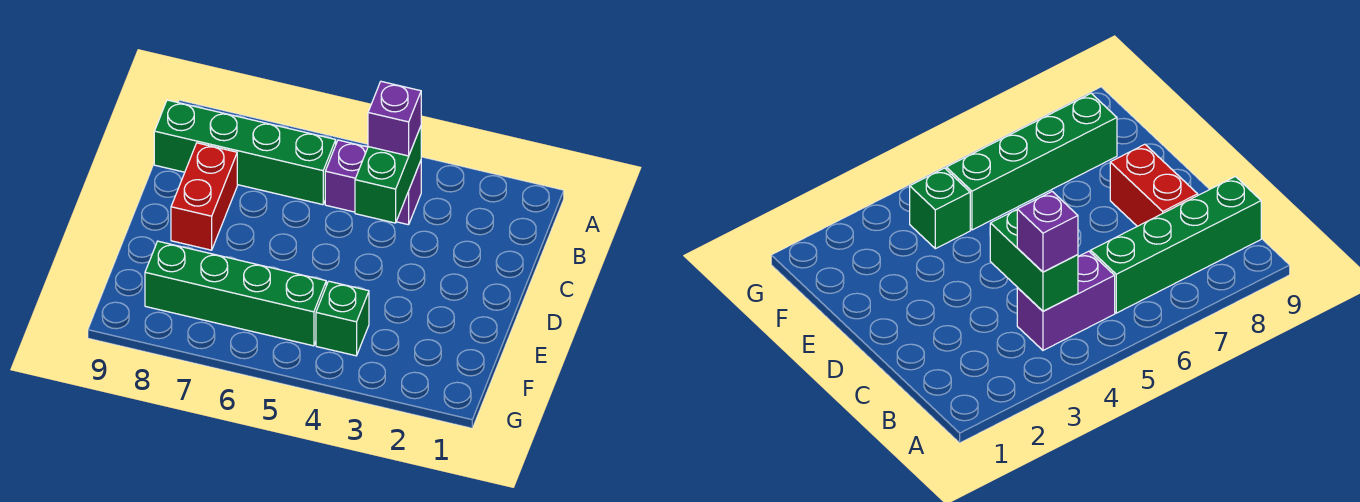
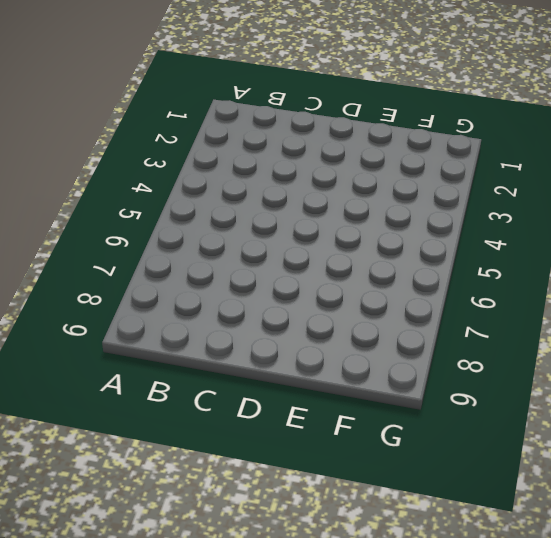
none -> purple 1x2 brick [325,140,421,225]
none -> green 1x4 brick [154,100,336,205]

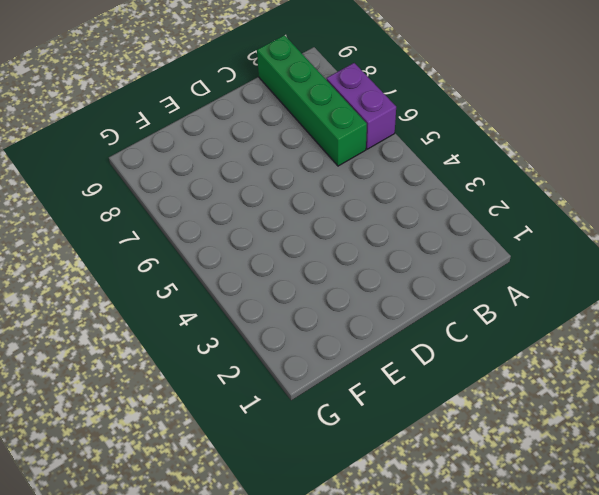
purple 1x2 brick [327,63,396,149] -> purple 1x2 brick moved to [325,140,421,225]
none -> red 1x2 brick [171,143,237,250]
none -> green 1x1 brick [316,281,369,356]

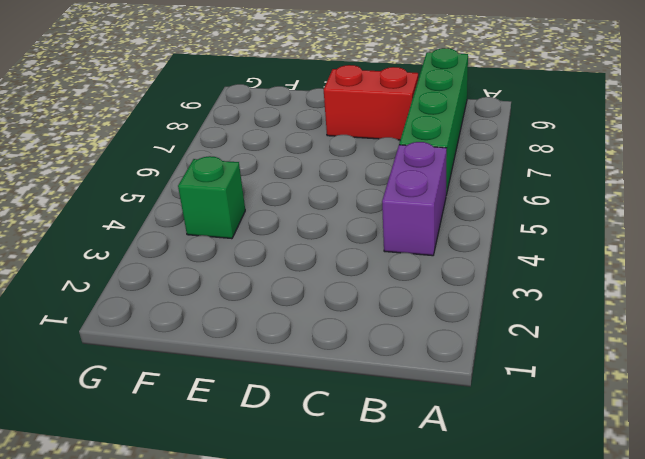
none -> green 1x4 brick [145,241,326,346]
none -> green 1x2 brick [355,127,421,223]

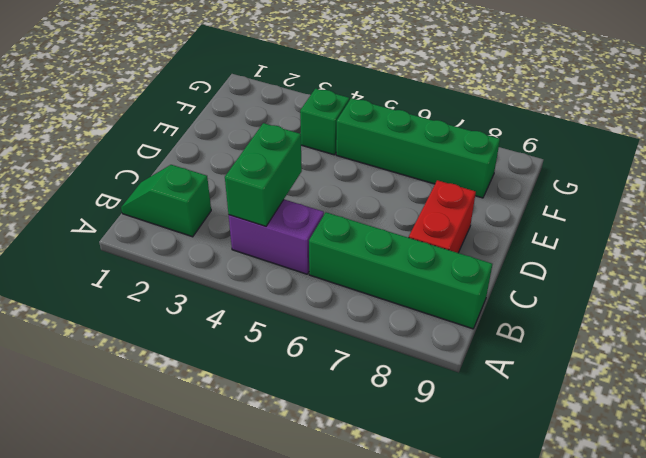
green 1x2 slope [121,165,211,237] -> none
none -> purple 1x1 brick [368,81,421,156]

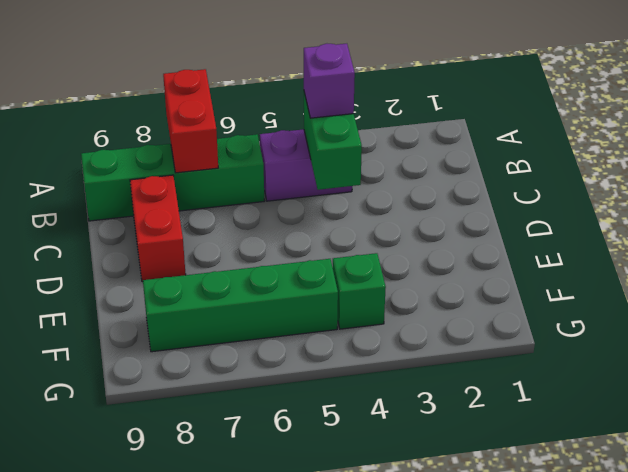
red 1x2 brick [163,69,218,173] -> none

